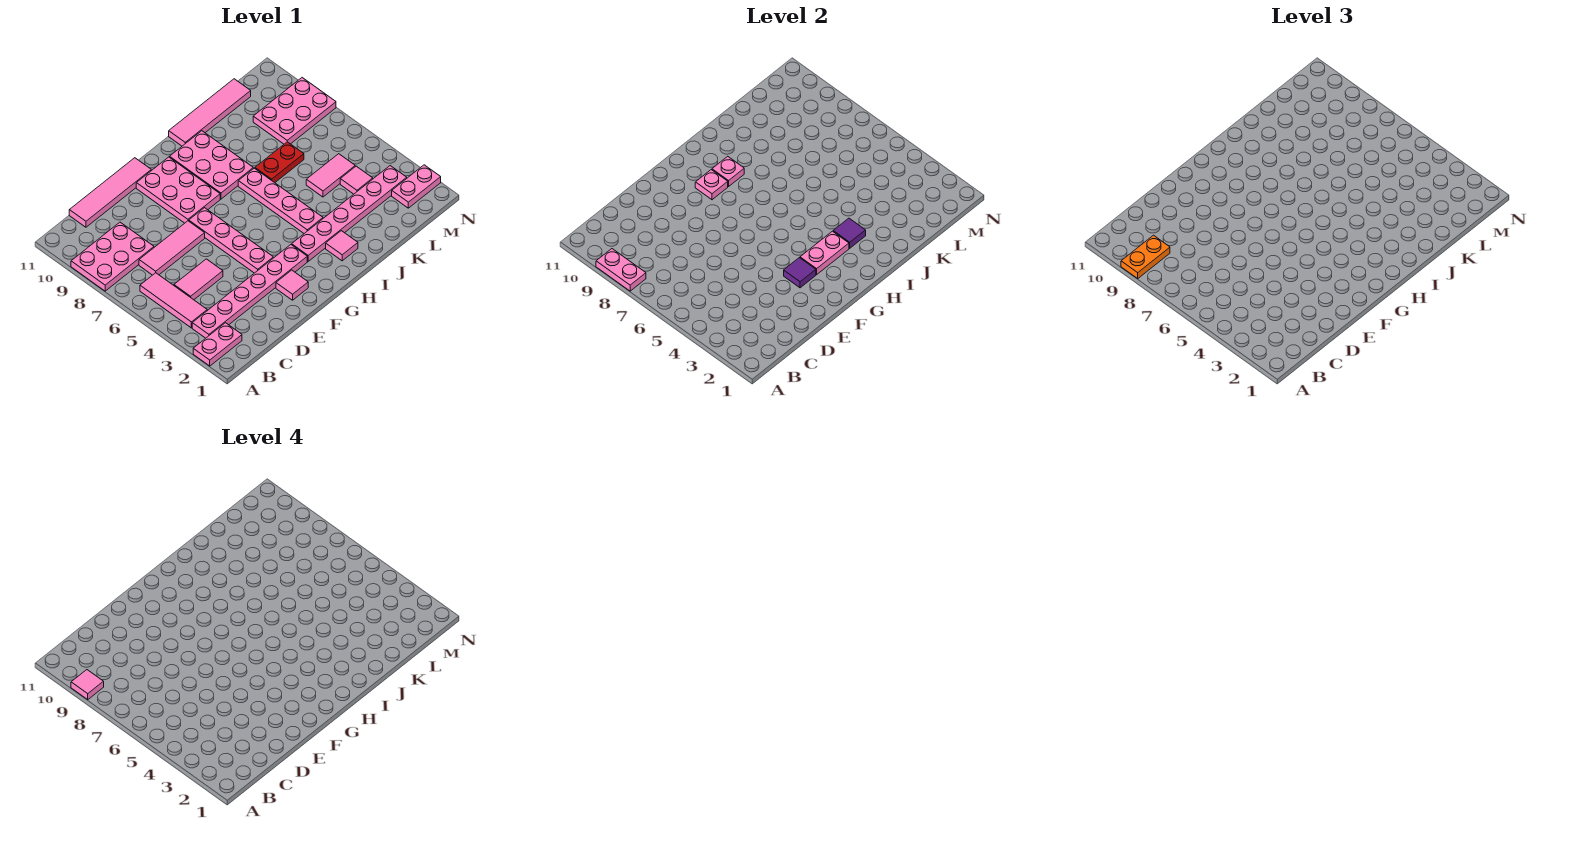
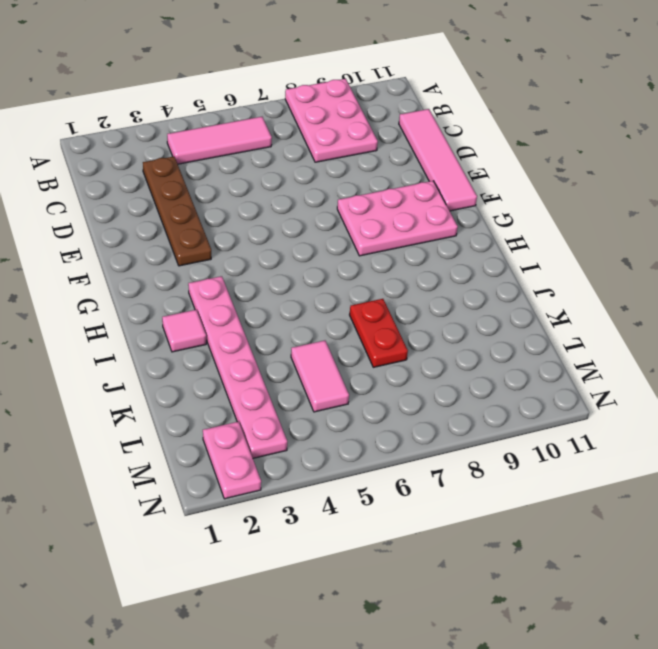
brown 1x4 plate [143,157,211,266] -> pink 1x6 plate [192,245,307,338]
none -> pink 1x2 plate [193,323,242,366]
none -> pink 1x2 tile [174,259,223,300]
none -> pink 1x3 tile [139,221,205,275]

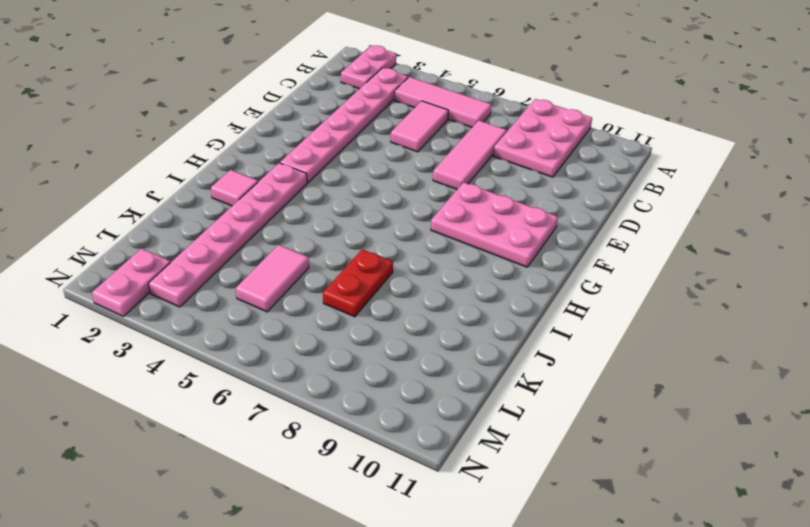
none -> pink 1x4 tile [69,158,151,227]
none -> pink 1x1 tile [276,270,308,300]
none -> pink 1x4 plate [189,208,273,273]

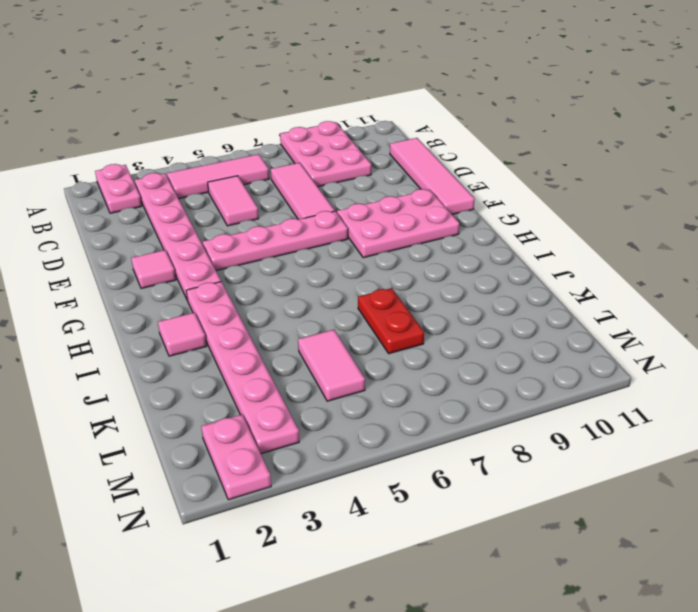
none -> pink 2x3 plate [170,131,253,199]
none -> pink 1x4 plate [238,168,323,233]
none -> pink 1x4 tile [169,79,251,146]

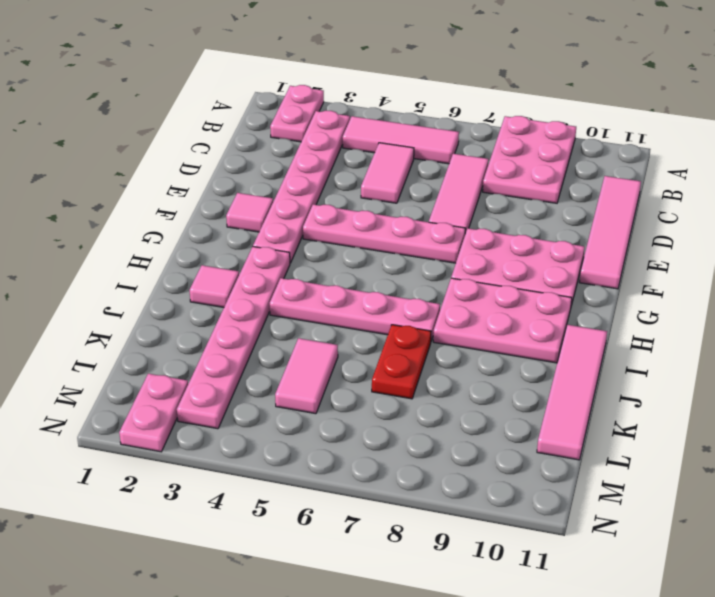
none -> pink 1x1 tile [340,166,373,194]
none -> pink 2x3 plate [253,78,336,144]
none -> pink 1x2 plate [596,249,646,291]

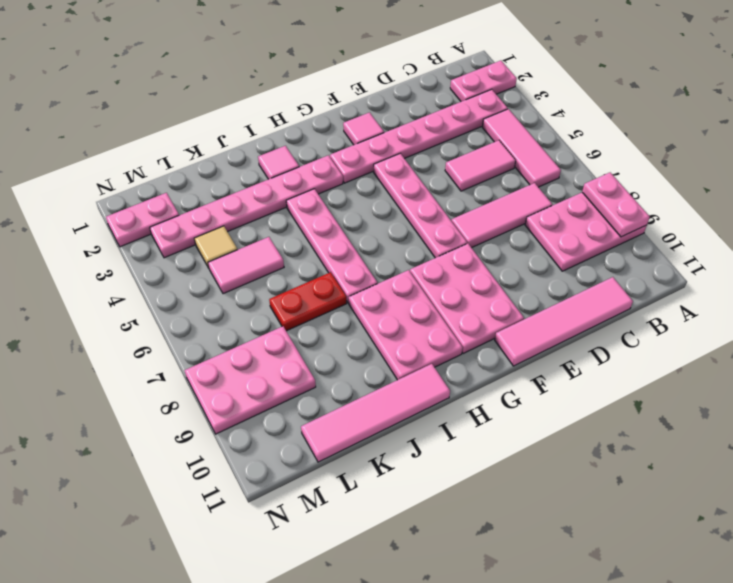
tan 1x1 tile [194,226,238,268] -> pink 1x1 tile [340,166,373,194]
none -> purple 1x1 tile [784,258,816,288]
none -> pink 1x2 plate [800,231,849,274]
none -> pink 1x1 plate [695,170,728,200]

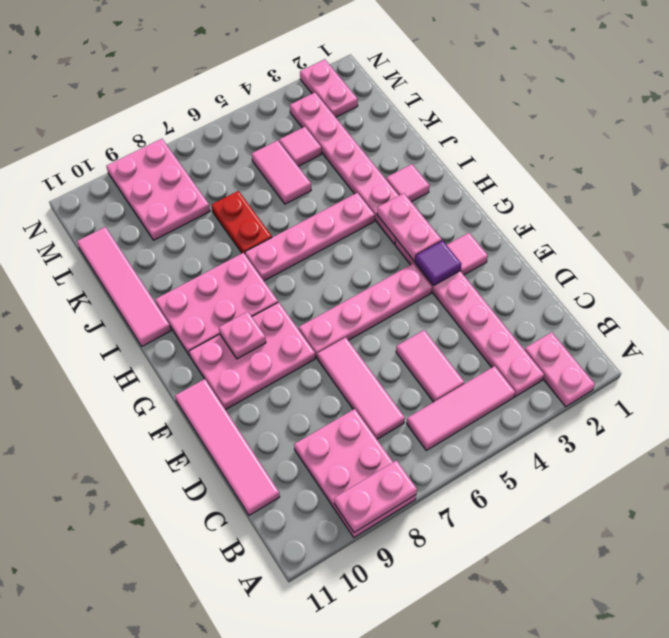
none -> pink 1x1 plate [712,156,744,186]
none -> purple 1x1 tile [833,218,866,248]
none -> orange 1x2 plate [1121,235,1170,278]

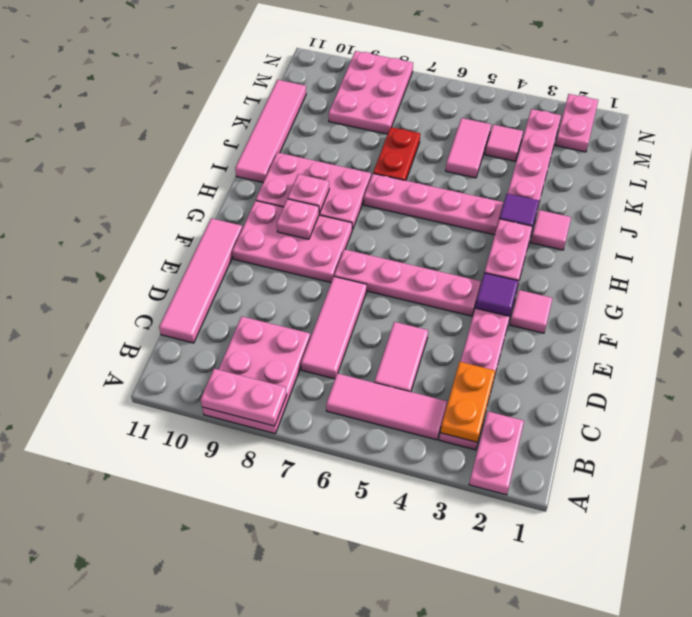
orange 1x2 plate [440,362,495,442] -> orange 1x2 plate moved to [1121,235,1170,278]
none -> pink 1x1 tile [71,670,104,699]

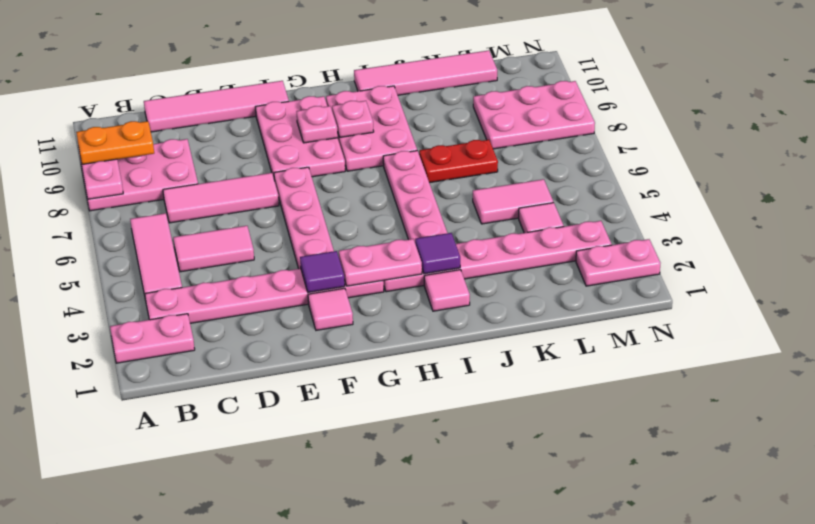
none -> pink 1x1 tile [71,670,104,699]

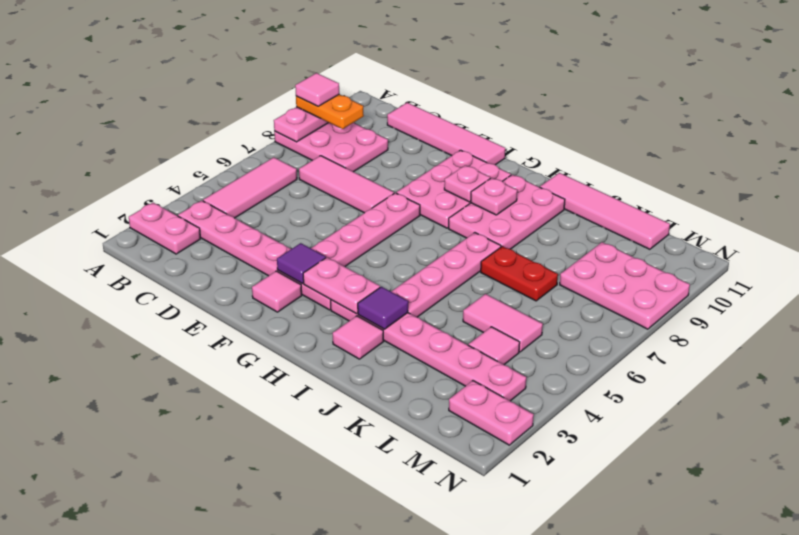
none -> pink 1x2 tile [174,259,223,300]

